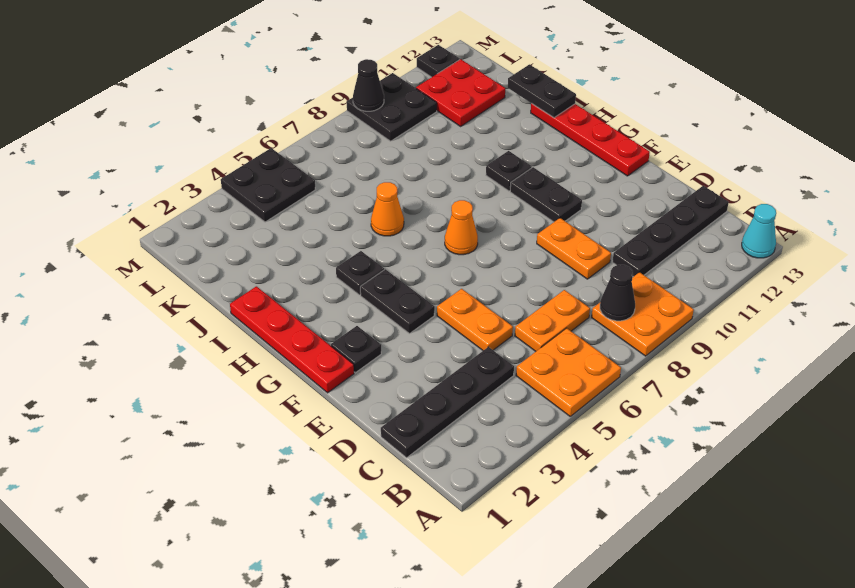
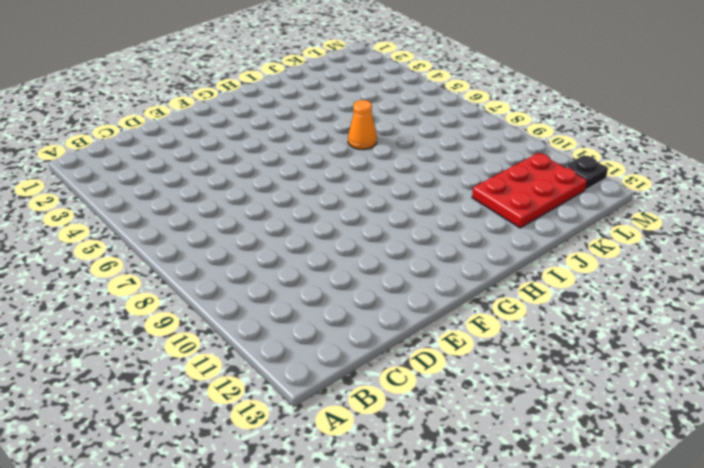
red 2x3 plate [472,153,587,228] -> red 2x2 plate [416,59,505,126]
none -> orange 2x2 plate [516,328,621,416]
none -> orange 2x2 plate [592,272,694,356]
none -> cyan 1x1 cone [742,204,776,258]

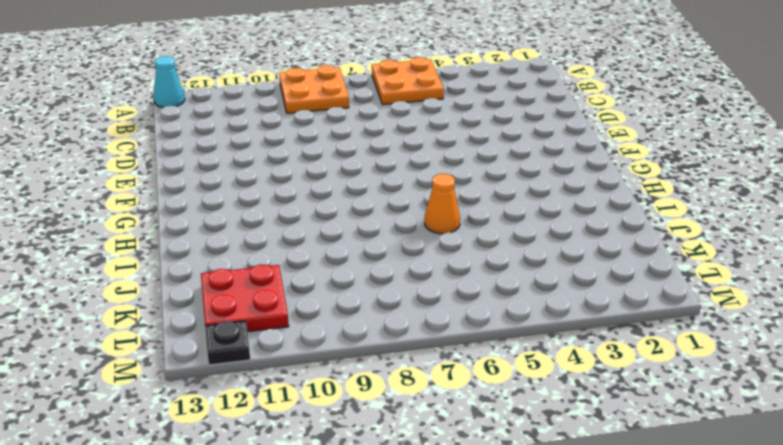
none -> black 1x4 plate [381,347,514,458]
none -> orange 1x2 plate [515,290,590,351]
none -> black 1x4 plate [613,186,729,277]

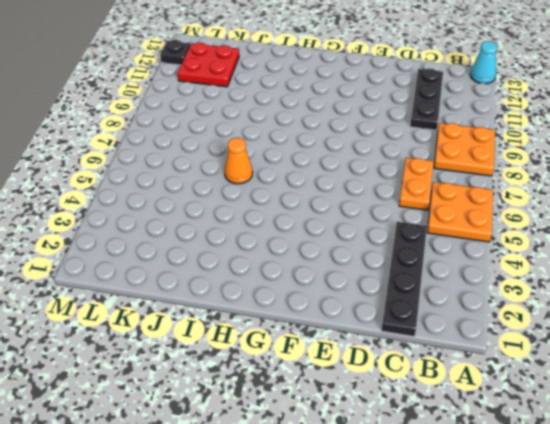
black 1x3 plate [410,69,443,130] -> black 1x4 plate [613,186,729,277]
none -> orange 1x2 plate [437,289,513,350]
none -> orange 1x2 plate [537,218,611,279]
none -> red 1x4 plate [230,286,354,393]

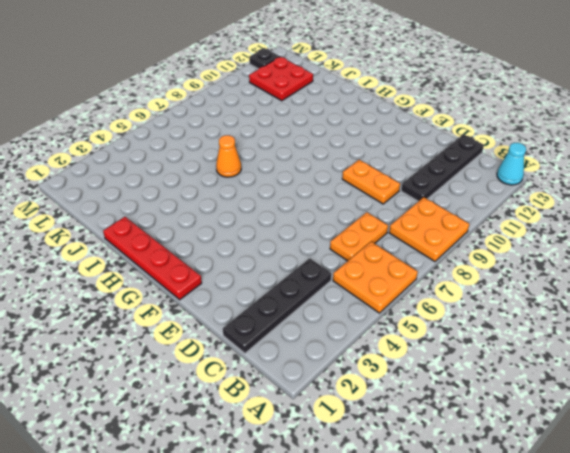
none -> orange 1x2 plate [437,289,513,350]
none -> black 1x1 plate [331,326,381,373]
none -> black 1x2 plate [360,269,435,334]

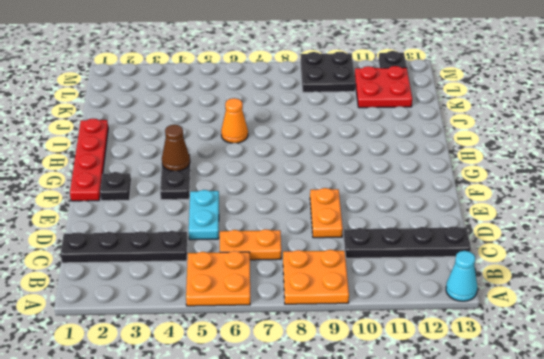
cyan 1x2 plate [189,190,219,240] -> orange 1x2 plate [437,289,513,350]
brown 1x1 cone [162,125,190,171] -> none
none -> black 1x2 plate [510,167,582,222]
none -> red 1x4 plate [531,104,650,176]
none -> orange 1x1 cone [445,200,478,255]

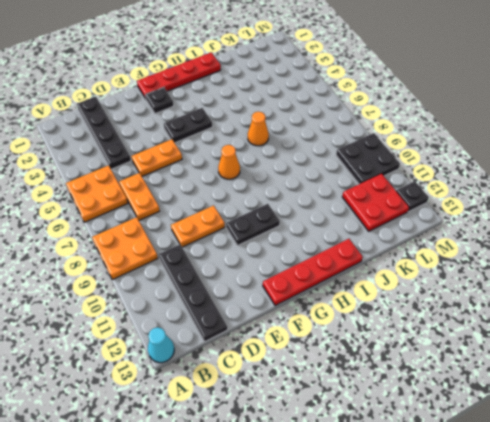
none -> black 1x1 plate [336,251,384,295]
none -> black 1x1 plate [486,151,532,191]
none -> black 2x2 plate [221,148,315,222]

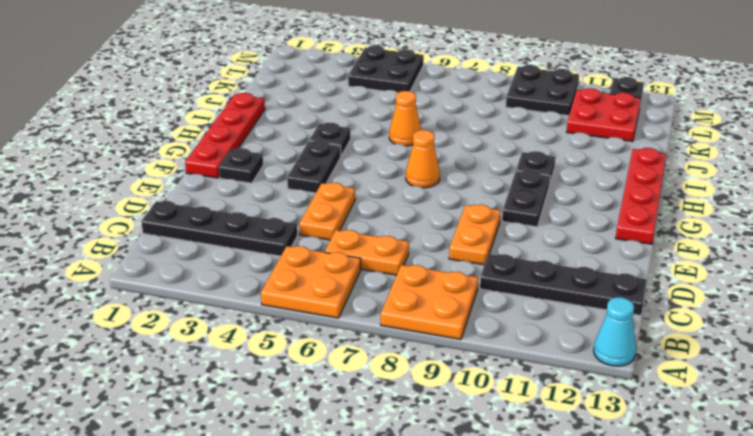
none -> black 1x1 cone [600,265,635,321]
none -> black 1x2 plate [508,64,576,118]
none -> black 1x1 cone [353,59,384,111]

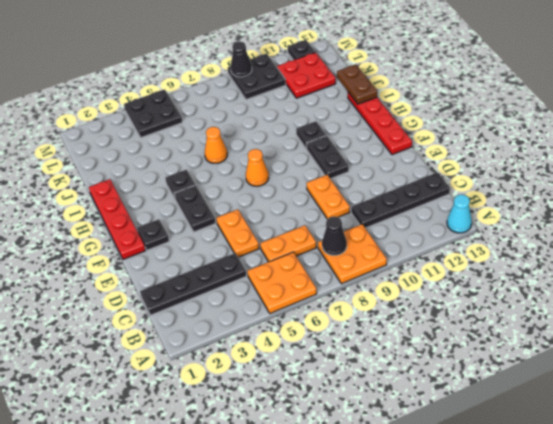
brown 1x2 plate [337,64,377,104] -> black 1x2 plate [508,64,576,118]

